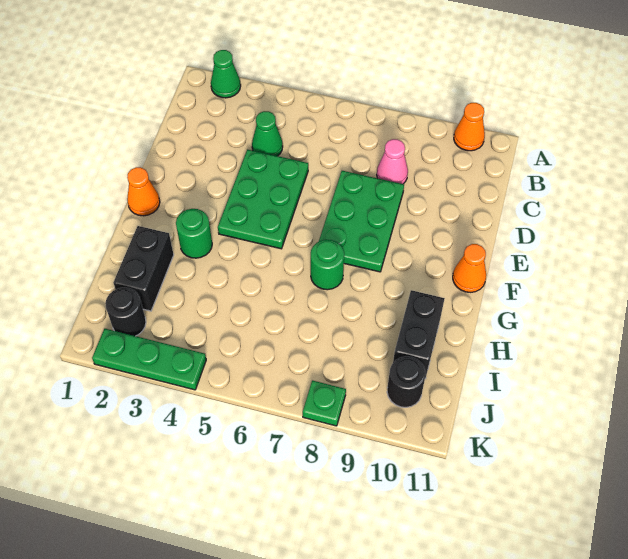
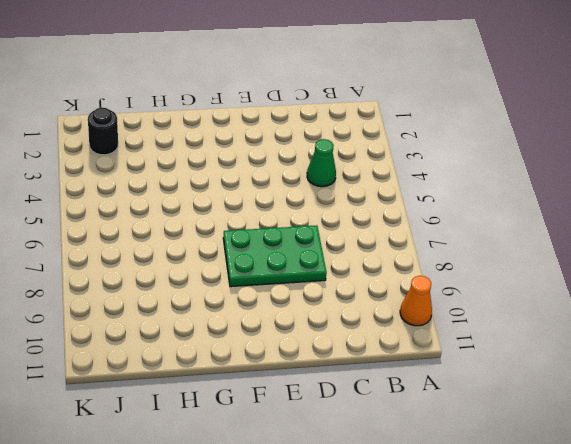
none -> green 1x1 cone [211,50,241,98]
none -> pink 1x1 cone [377,139,408,184]
none -> green 2x3 plate [218,150,308,249]

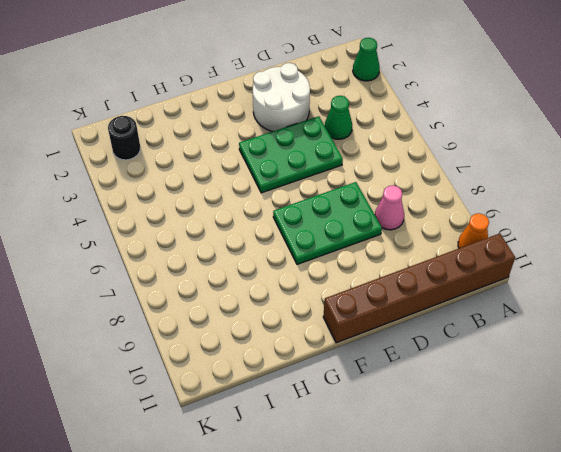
brown 1x6 brick [323,233,515,343] -> orange 1x1 cone [453,244,486,292]
white 2x2 round brick [253,63,310,131] -> none
none -> orange 1x1 cone [127,167,160,216]
none -> green 1x1 round brick [176,209,212,258]
none -> green 1x1 round brick [311,240,344,290]

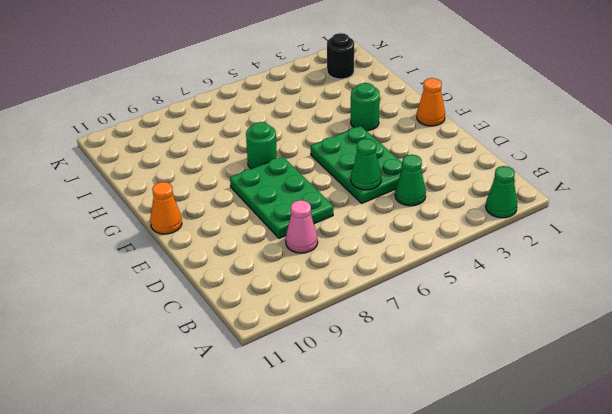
green 1x1 cone [351,139,381,190] -> none
none -> orange 1x1 cone [454,103,485,151]
none -> black 1x2 brick [113,226,174,311]
none -> black 1x2 brick [393,290,445,379]

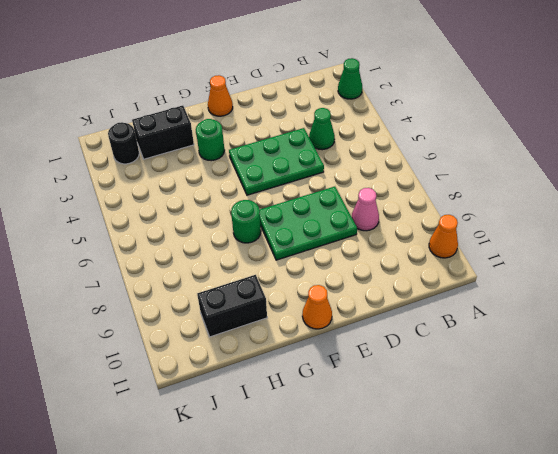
none -> black 1x1 round brick [387,357,426,407]
none -> green 1x3 plate [92,329,206,390]
none -> green 1x1 plate [303,380,346,426]

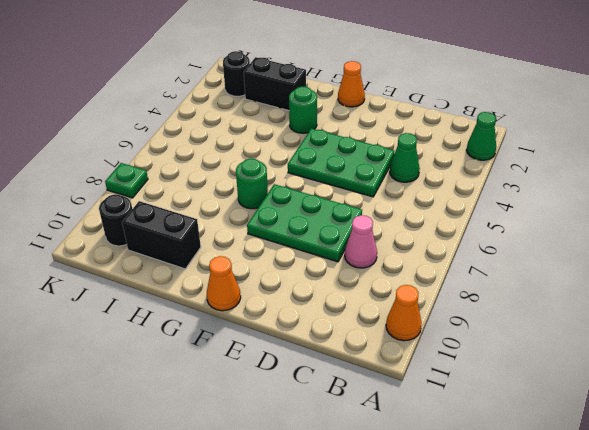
none -> green 1x3 plate [92,329,206,390]

